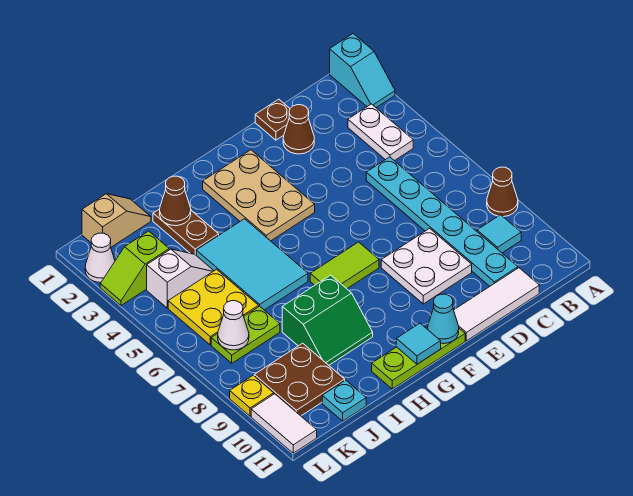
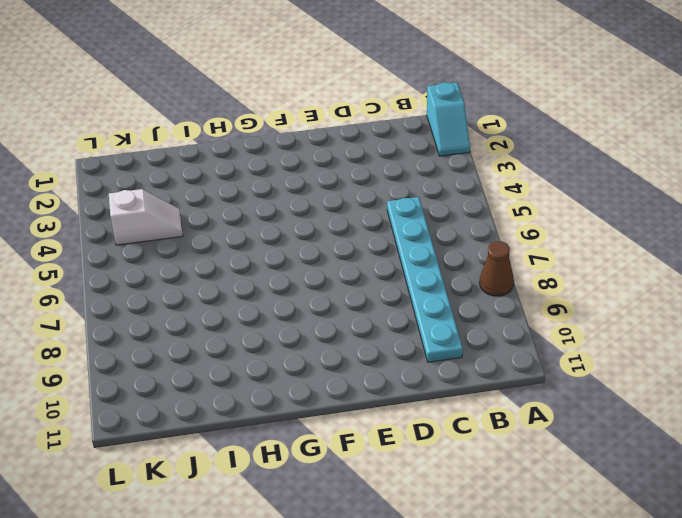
none -> white 1x2 plate [348,104,413,161]
none -> cyan 1x1 tile [477,215,521,253]
none -> white 1x3 tile [454,268,539,341]

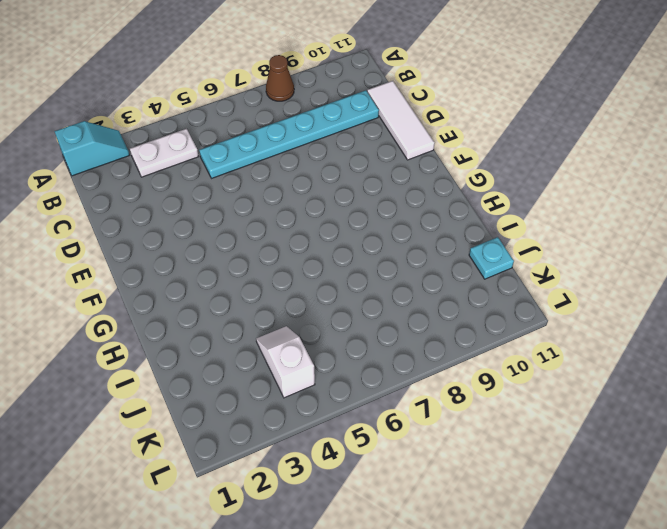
none -> cyan 1x1 tile [477,215,521,253]
none -> brown 1x1 plate [255,99,290,140]
none -> brown 1x1 cone [283,105,314,154]

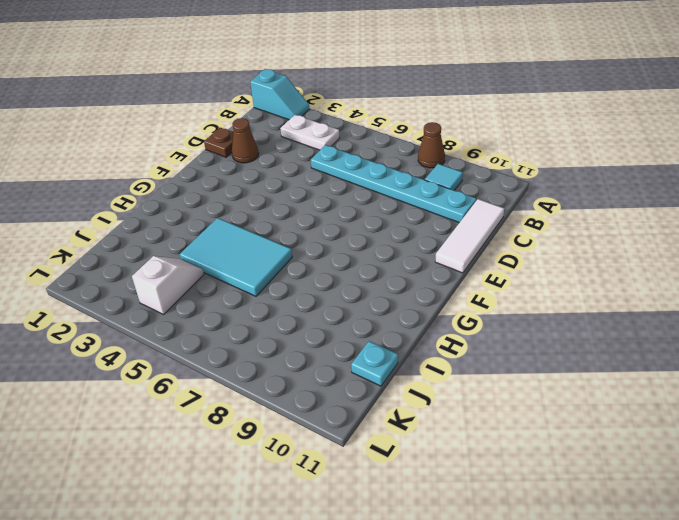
none -> white 2x2 plate [381,228,472,304]
none -> tan 2x3 plate [203,150,315,241]
none -> lime 1x2 tile [310,242,379,289]

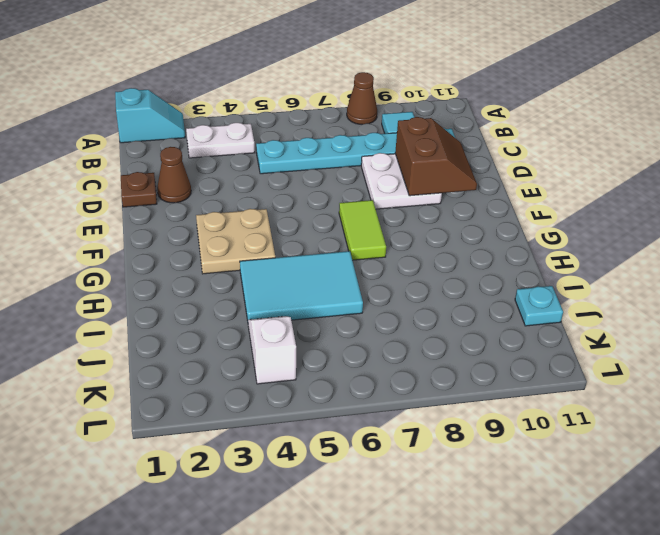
brown 2x2 slope [395,117,477,196] -> none
tan 2x2 plate [196,209,275,274] -> tan 2x3 plate [203,150,315,241]
none -> white 1x3 tile [454,268,539,341]
none -> lime 1x3 plate [372,327,465,389]
none -> green 2x2 slope [282,275,373,365]

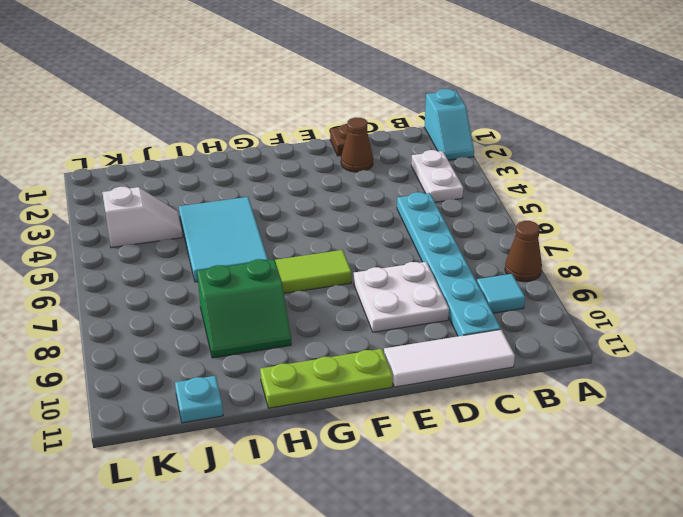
none -> tan 2x3 plate [203,150,315,241]
none -> brown 1x2 plate [153,209,219,255]
none -> tan 1x2 slope [82,194,151,247]

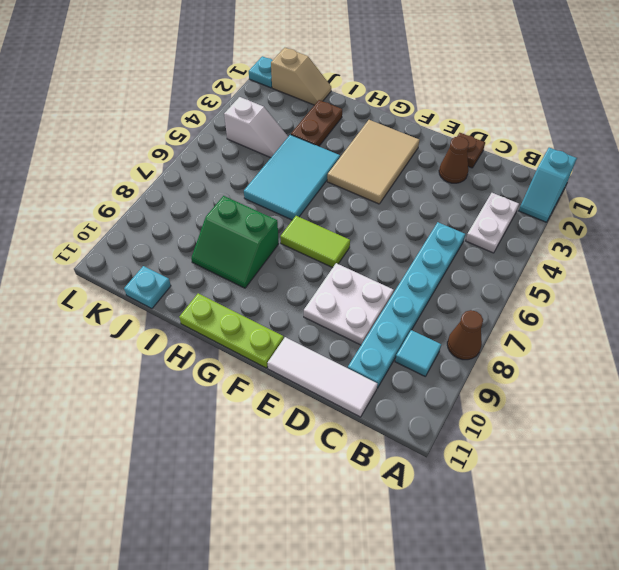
tan 2x3 tile [327,120,419,204] -> tan 2x3 plate [203,150,315,241]
cyan 1x1 plate [249,56,273,88] -> none
none -> yellow 2x2 plate [168,270,259,345]
none -> lime 1x2 plate [211,306,280,363]
none -> brown 2x2 plate [254,343,345,416]

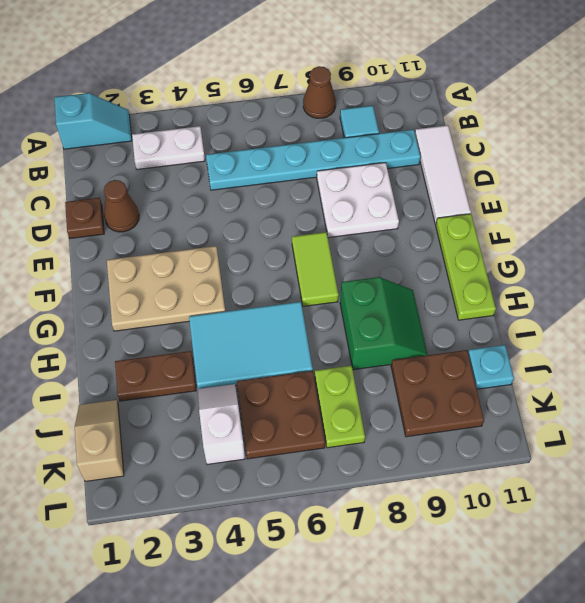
brown 2x2 plate [237,371,325,459] -> yellow 2x2 plate [168,270,259,345]
none -> lime 1x2 slope [100,231,169,305]
none -> white 1x1 cone [85,233,115,282]
none -> yellow 1x1 plate [230,375,274,416]

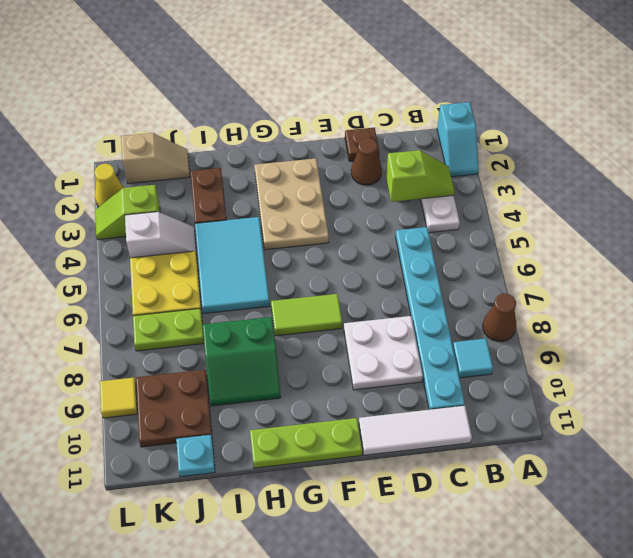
lime 1x2 slope [386,150,454,202] -> none
yellow 1x1 cone [94,164,124,207] -> white 1x1 cone [85,233,115,282]
yellow 1x1 tile [100,378,138,418] -> yellow 1x1 plate [230,375,274,416]
none -> white 1x2 tile [251,394,317,453]
none -> cyan 1x1 cone [428,294,459,344]
none -> cyan 1x1 tile [396,323,441,364]

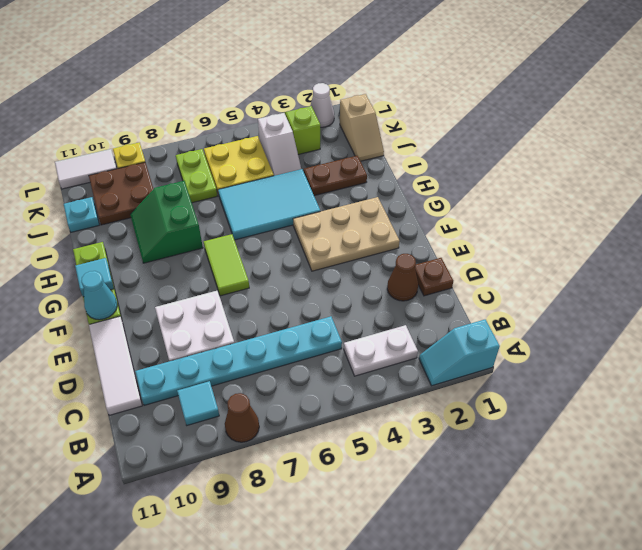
none -> brown 1x1 cone [160,176,191,226]
none -> white 1x1 cone [218,301,249,350]

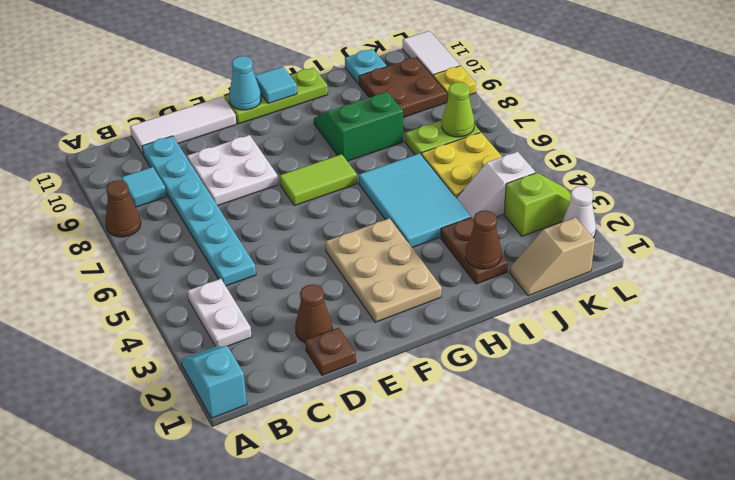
lime 1x1 cone [442,82,474,137] -> white 1x1 cone [218,301,249,350]

